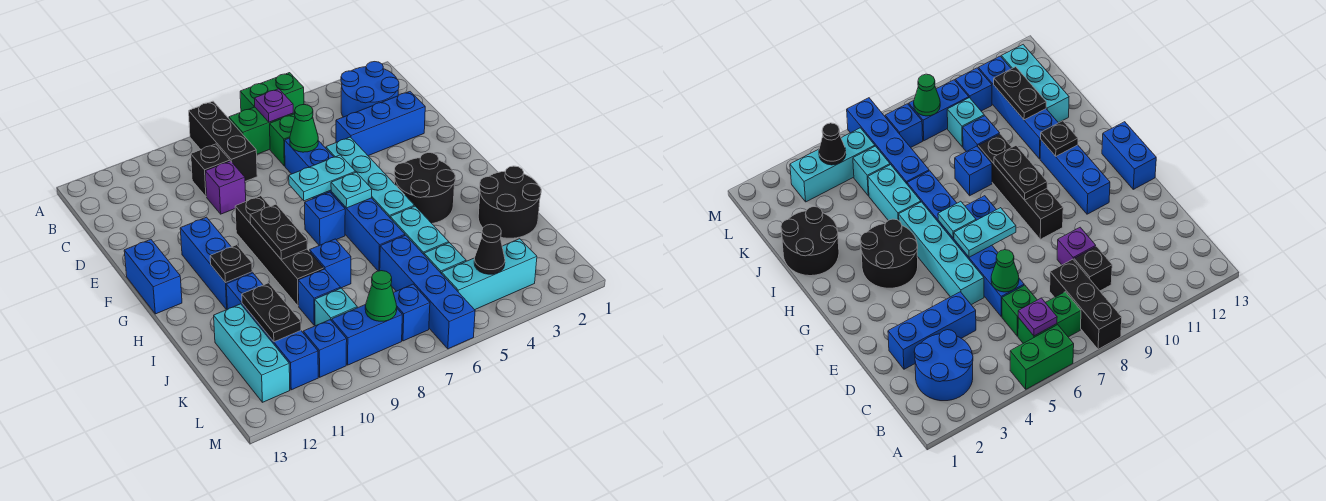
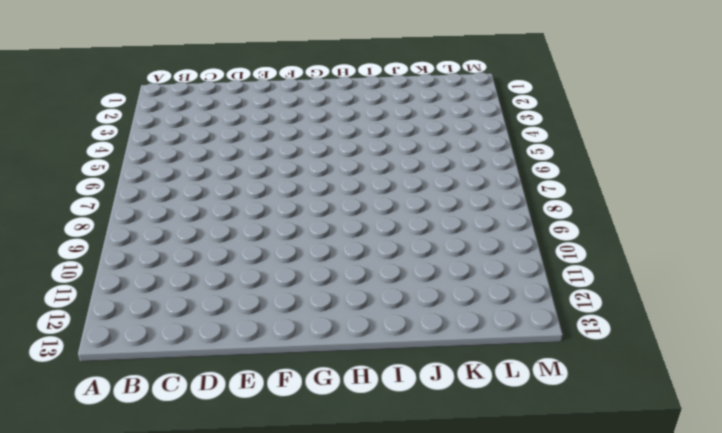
none -> green 1x2 brick [240,73,304,114]
none -> black 1x3 brick [189,101,257,181]
none -> blue 2x2 round brick [341,62,399,117]
none -> green 1x2 brick [229,107,293,154]

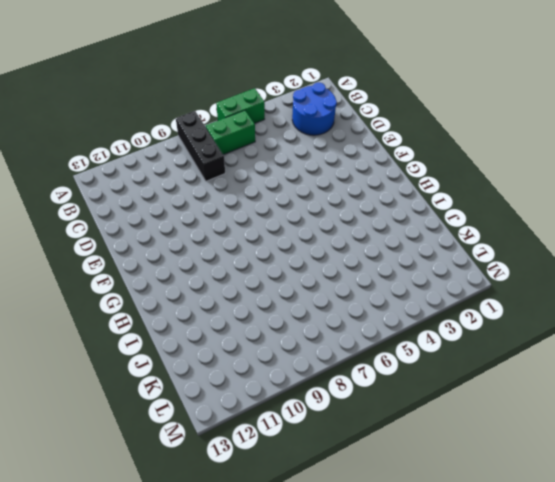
none -> green 1x1 brick [270,114,295,166]
none -> black 1x1 brick [191,144,230,197]
none -> blue 1x3 brick [336,92,425,156]
none -> blue 1x6 brick [285,138,405,271]

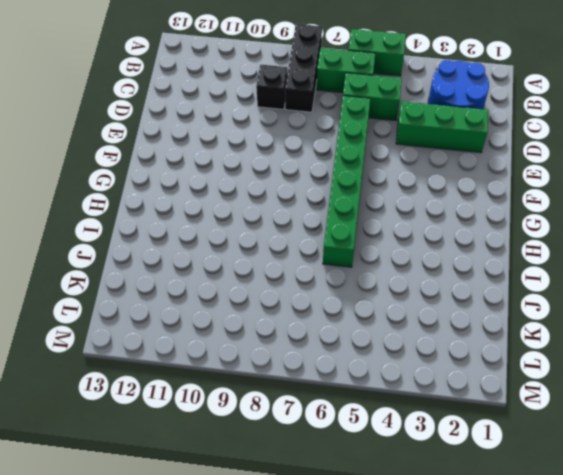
green 1x2 brick [343,73,402,121] -> green 1x1 brick [270,114,295,166]
green 1x3 brick [396,101,488,153] -> blue 1x3 brick [336,92,425,156]
green 1x6 brick [323,96,370,267] -> blue 1x6 brick [285,138,405,271]
none -> purple 1x1 brick [205,161,246,214]
none -> cyan 1x4 brick [326,137,414,217]
none -> black 1x4 brick [235,196,324,306]
none -> blue 1x3 brick [180,217,252,310]

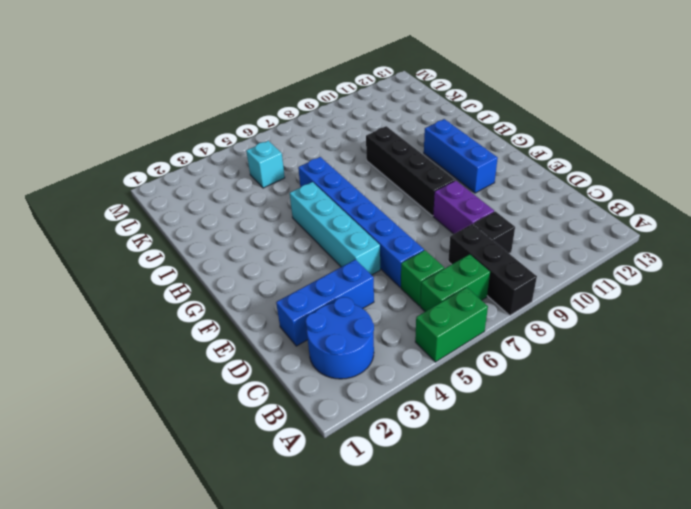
purple 1x2 brick [433,181,494,234] -> purple 1x1 brick [205,161,246,214]
none -> blue 1x2 brick [124,239,182,314]
none -> black 2x2 round brick [394,153,455,223]
none -> blue 1x1 brick [305,192,345,245]
none -> black 2x2 round brick [478,166,541,238]

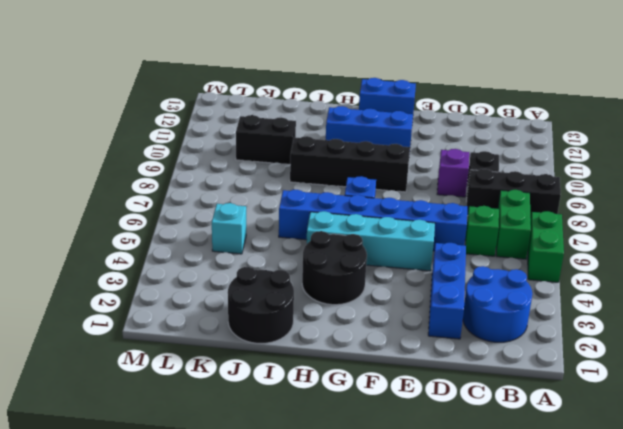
black 1x2 brick [236,115,296,164] -> none
none -> cyan 1x2 brick [390,206,449,254]
none -> blue 1x1 brick [310,239,351,288]
none -> blue 1x4 brick [226,273,318,390]
none -> blue 1x4 brick [380,235,475,349]

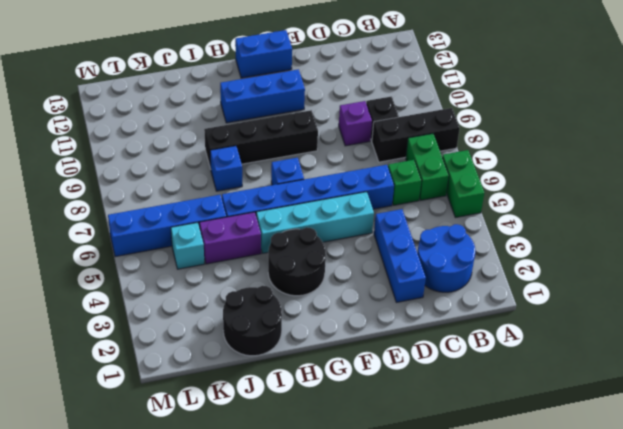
purple 1x2 brick [199,212,261,264] -> cyan 1x2 brick [390,206,449,254]
none -> blue 1x4 brick [226,273,318,390]
none -> blue 1x1 brick [298,269,340,325]
none -> cyan 1x3 brick [214,304,290,402]
none -> cyan 1x1 brick [315,288,357,326]

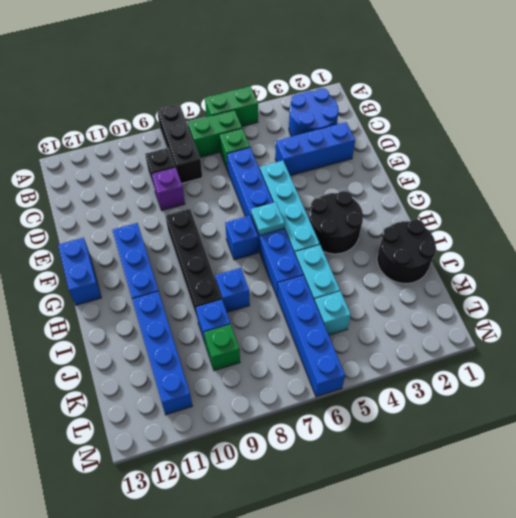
green 1x1 brick [204,324,240,371] -> cyan 1x1 brick [315,288,357,326]
none -> cyan 1x3 brick [214,304,290,402]
none -> cyan 1x3 brick [442,239,537,310]
none -> blue 1x1 brick [394,284,430,341]
none -> blue 1x2 brick [332,304,402,365]

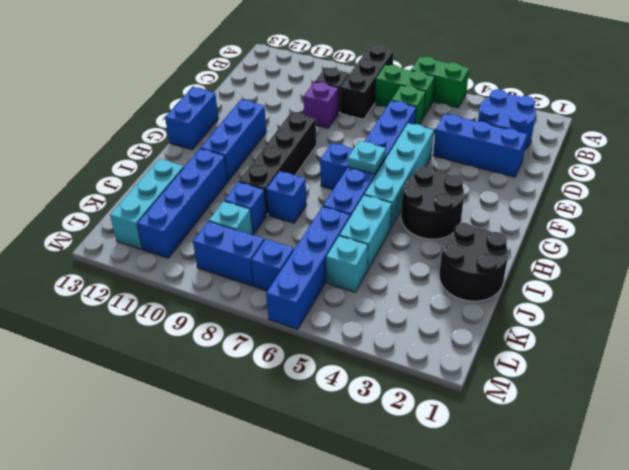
none -> cyan 1x3 brick [442,239,537,310]
none -> blue 1x1 brick [303,320,347,377]
none -> purple 1x1 plate [254,89,293,122]
none -> green 1x1 cone [290,105,318,152]

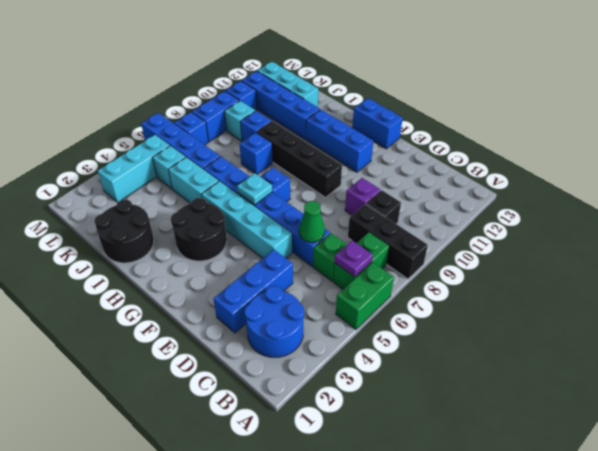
none -> cyan 1x2 plate [289,155,356,201]
none -> black 1x2 plate [250,204,307,260]
none -> black 1x1 plate [210,245,252,283]
none -> black 1x2 plate [242,283,301,342]

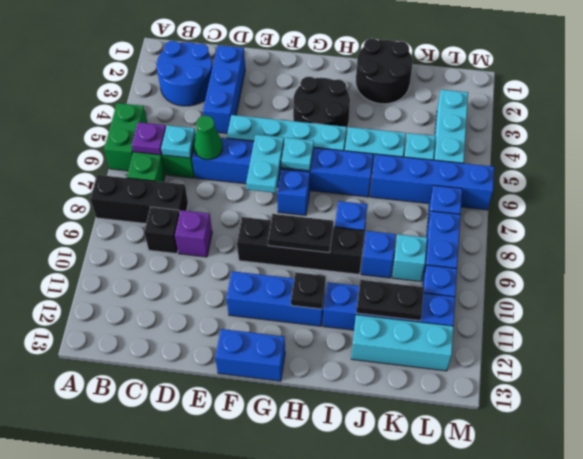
cyan 1x1 plate [161,125,196,158] -> none
none -> black 1x1 cone [474,224,505,274]
none -> green 1x1 cone [365,271,397,321]

